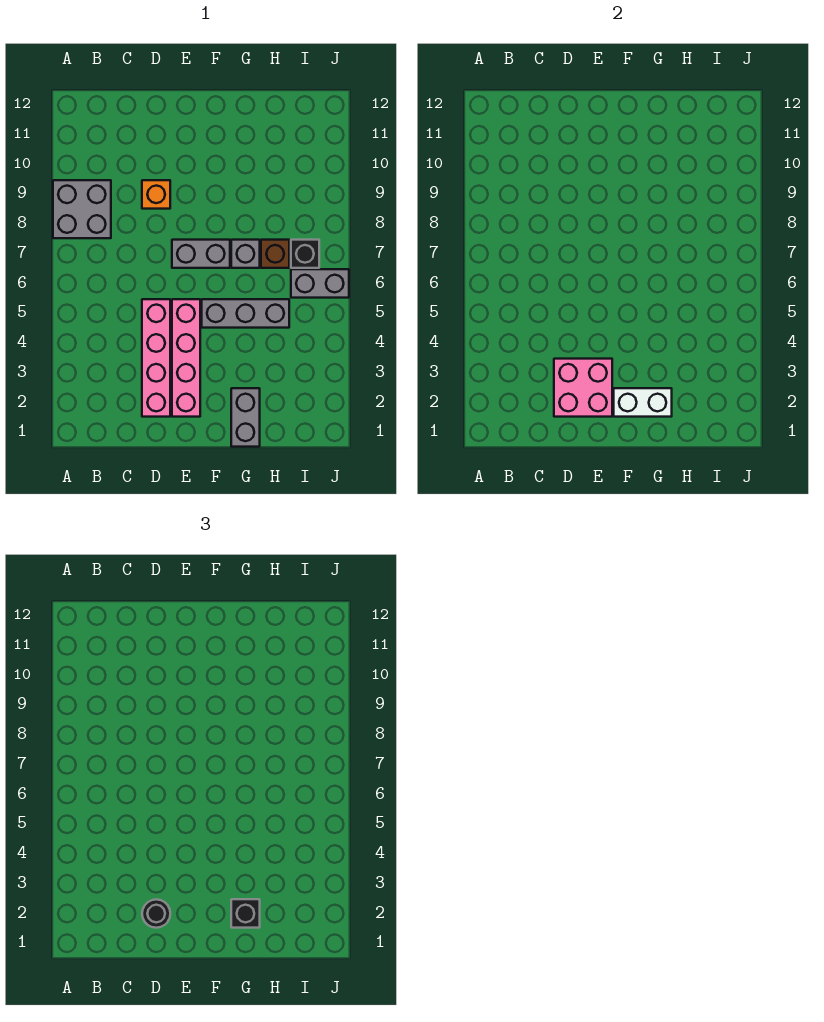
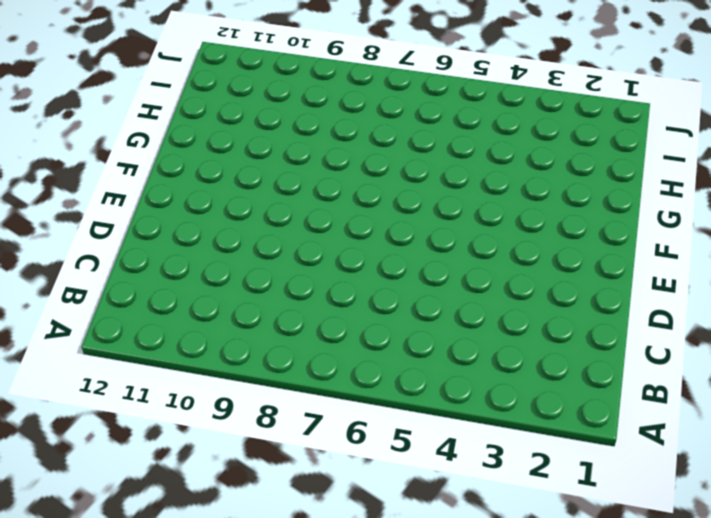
none -> grey 2x2 brick [53,180,111,238]
none -> pink 1x4 brick [142,299,170,417]
none -> orange 1x1 brick [142,180,170,209]

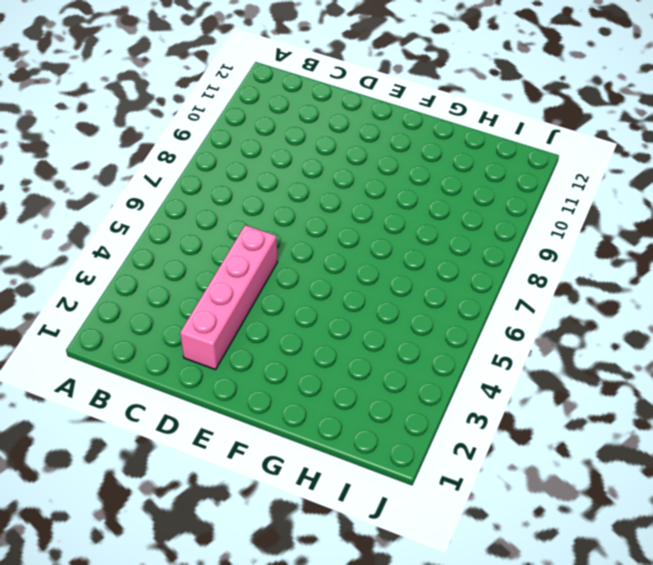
none -> grey 2x2 brick [53,180,111,238]
none -> orange 1x1 brick [142,180,170,209]
none -> pink 1x4 brick [172,299,200,417]

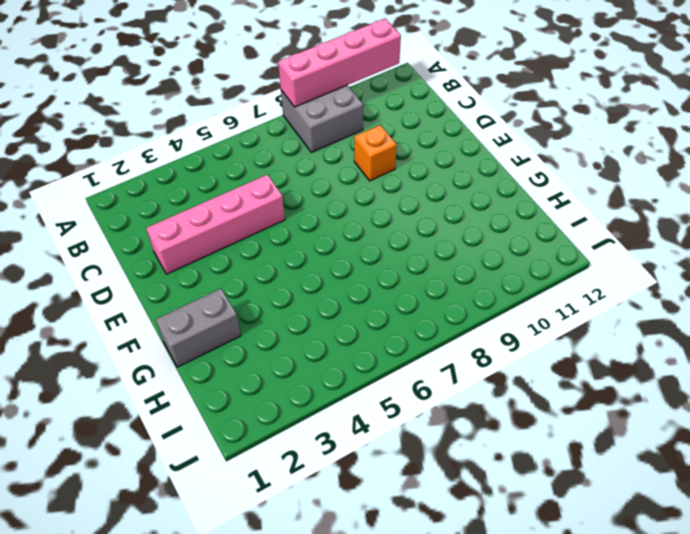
pink 1x4 brick [278,19,401,107] -> pink 1x4 brick moved to [172,299,200,417]
none -> grey 1x2 brick [172,240,230,268]
none -> grey 1x3 brick [202,299,289,328]
none -> grey 1x1 brick [231,240,260,268]

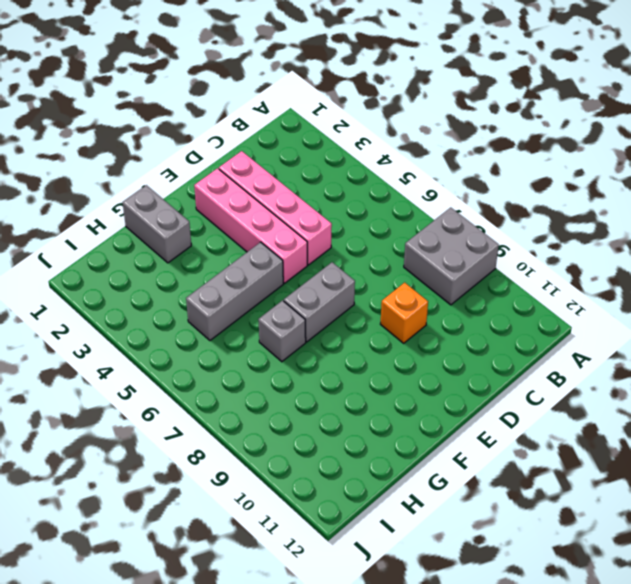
none -> brown 1x1 brick [261,240,289,268]
none -> grey 1x2 brick [291,269,349,298]
none -> black 1x1 brick [291,240,319,268]

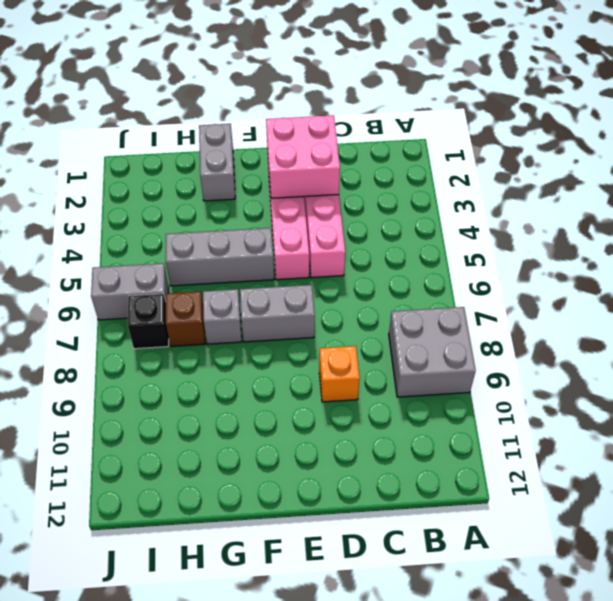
none -> white 1x2 brick [614,388,672,417]
none -> black 1x1 round brick [142,899,170,928]
none -> black 1x1 brick [231,899,260,928]

